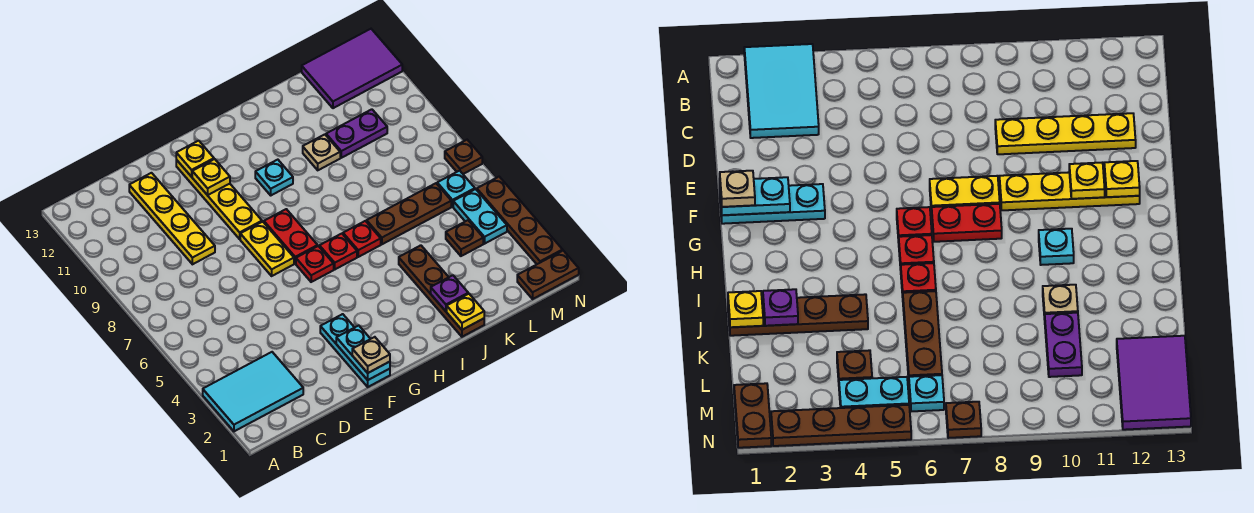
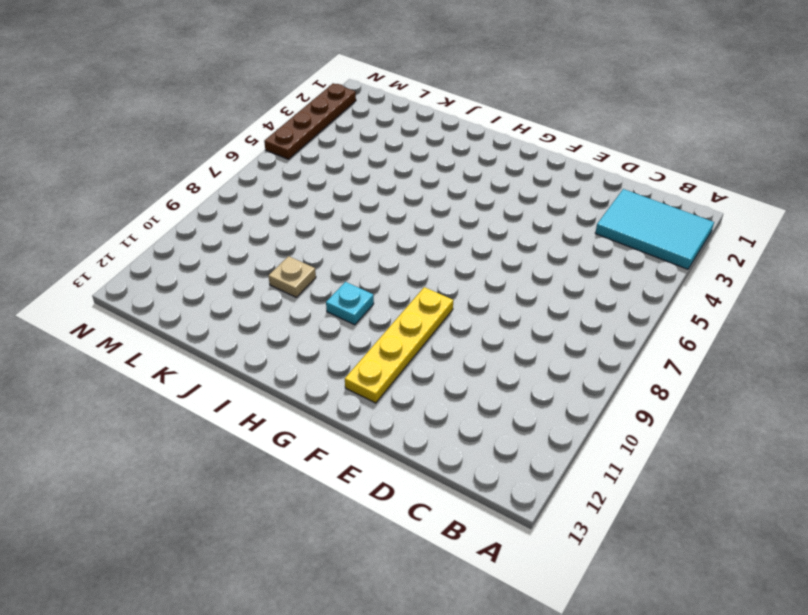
none -> yellow 1x4 plate [129,173,215,264]
none -> cyan 1x3 plate [320,314,390,387]
none -> yellow 1x2 plate [240,222,294,276]

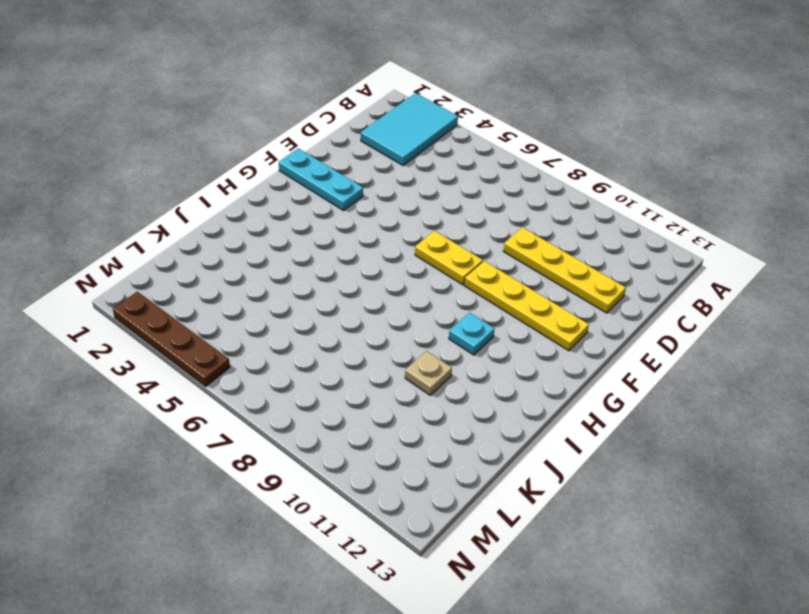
none -> red 1x1 plate [296,246,334,282]
none -> red 1x2 plate [264,209,318,263]
none -> red 1x1 plate [319,234,357,269]

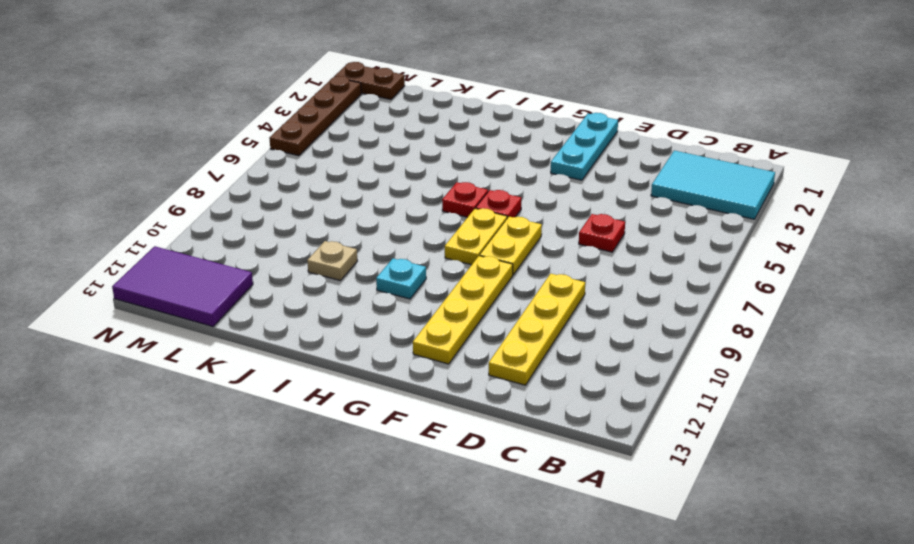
red 1x1 plate [579,214,625,252] -> red 1x1 plate moved to [343,221,381,257]
yellow 1x2 plate [445,208,507,265] -> red 1x2 plate [264,209,318,263]
none -> brown 1x4 plate [399,245,484,337]
none -> brown 1x3 plate [367,183,451,244]
none -> purple 1x2 plate [326,109,387,158]

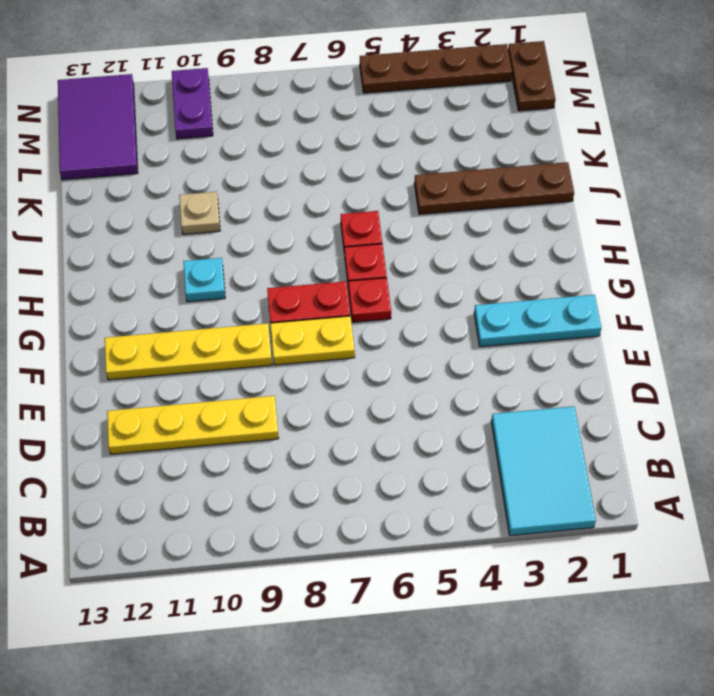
purple 1x2 plate [172,68,213,139] -> purple 1x2 plate moved to [326,109,387,158]
none -> brown 1x3 plate [367,183,451,244]
none -> brown 1x1 plate [446,220,483,256]
none -> cyan 1x2 plate [453,189,507,244]

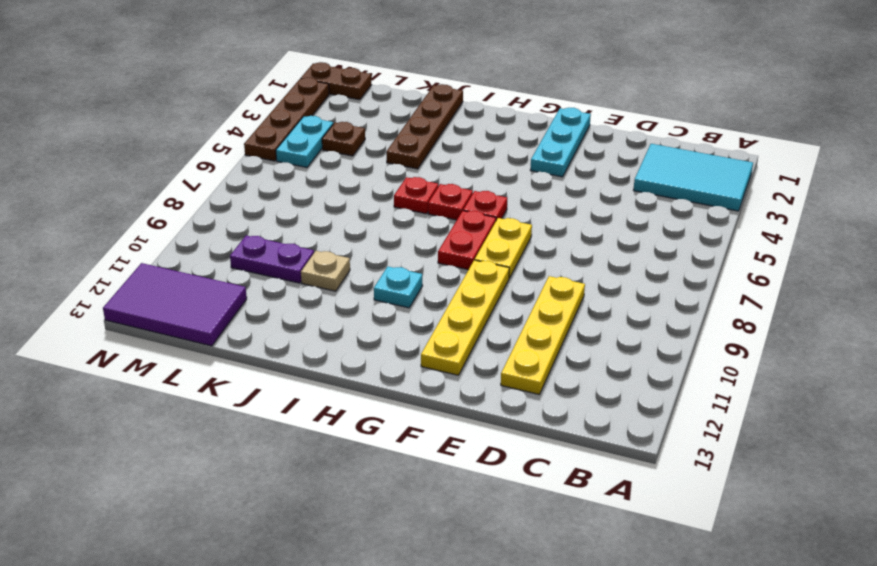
none -> brown 1x3 plate [367,183,451,244]
none -> cyan 1x1 plate [437,171,475,207]
none -> brown 1x1 plate [445,140,482,174]

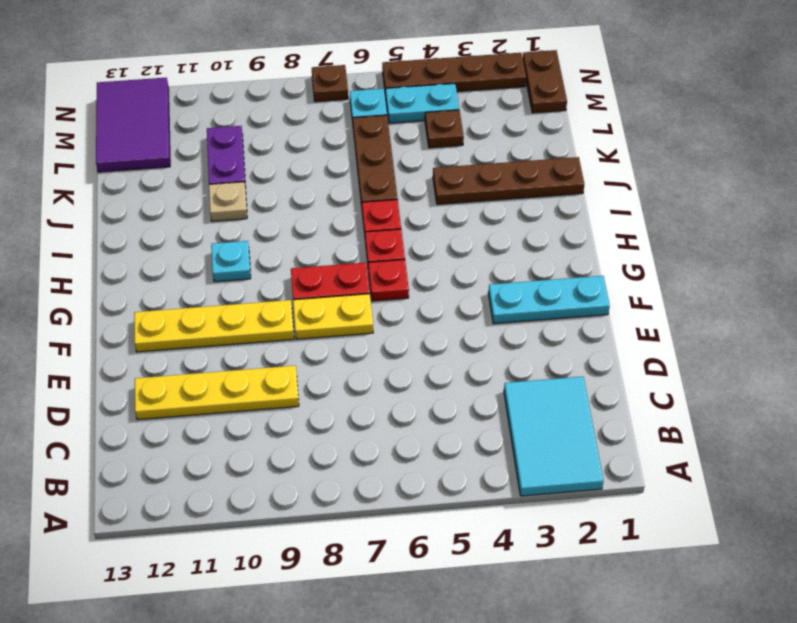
none -> cyan 1x2 plate [336,326,390,380]
none -> yellow 1x1 plate [192,159,230,195]
none -> yellow 1x1 plate [176,141,214,177]

